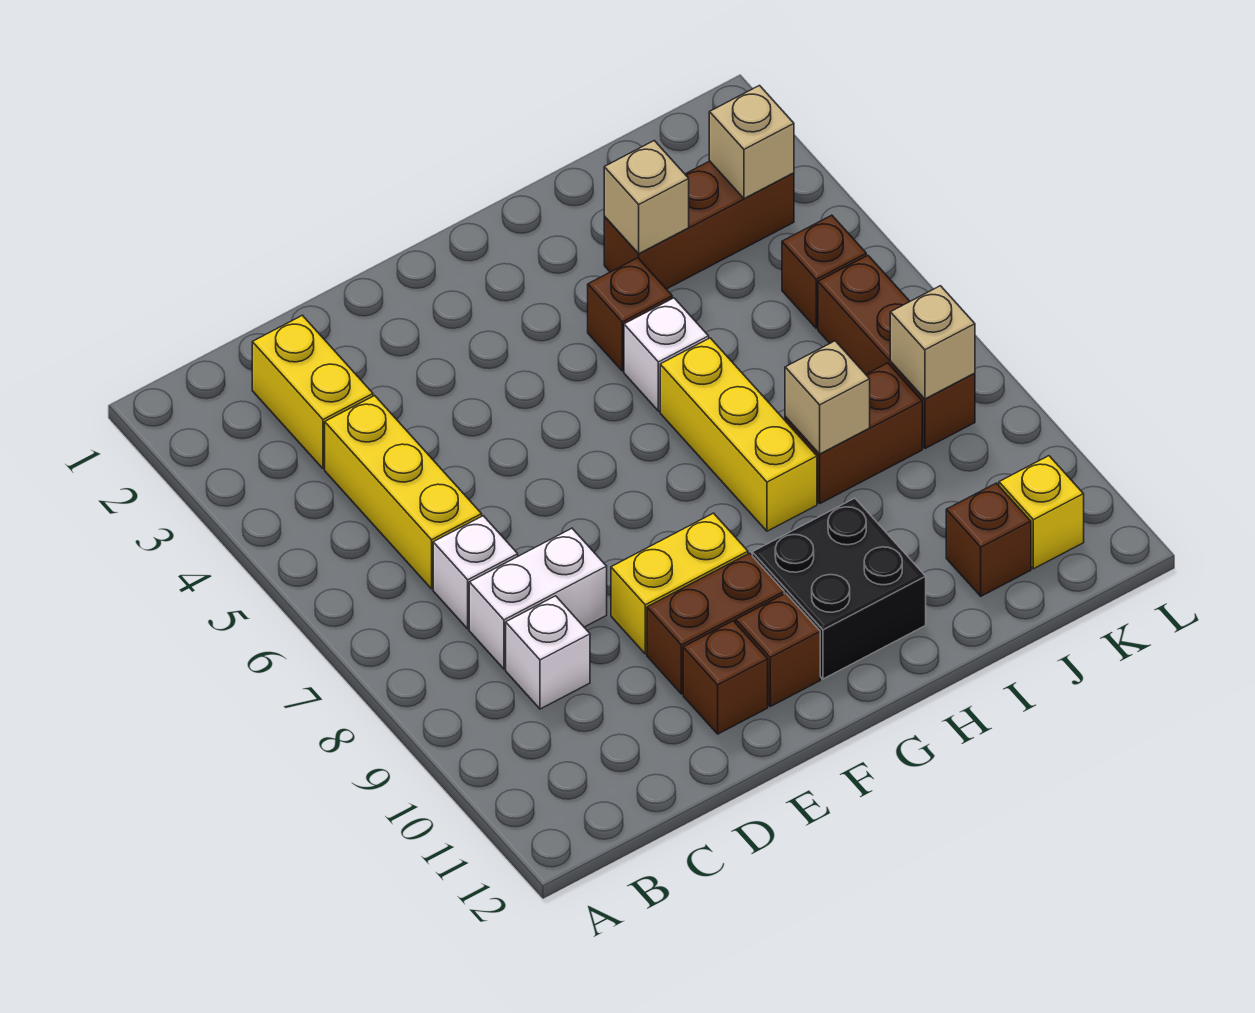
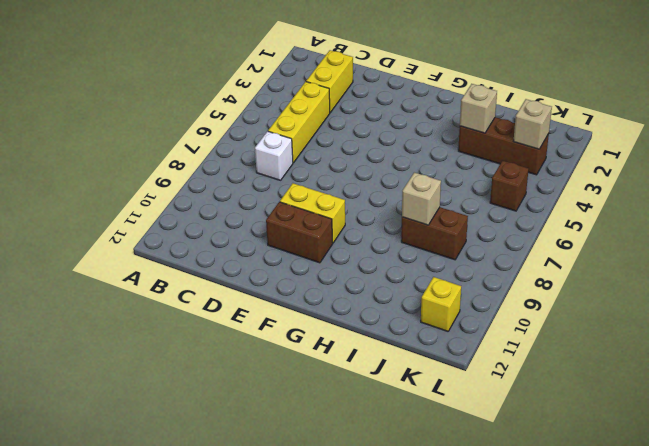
none -> white 1x2 brick [469,528,607,669]
none -> white 1x1 brick [506,596,590,709]
none -> brown 1x1 brick [683,621,768,734]

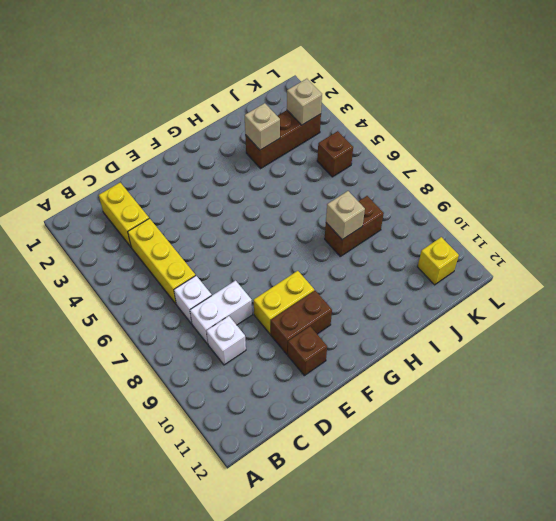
none -> brown 1x1 brick [736,593,820,706]
none -> black 2x2 brick [752,498,926,679]
none -> brown 1x1 brick [588,258,672,371]

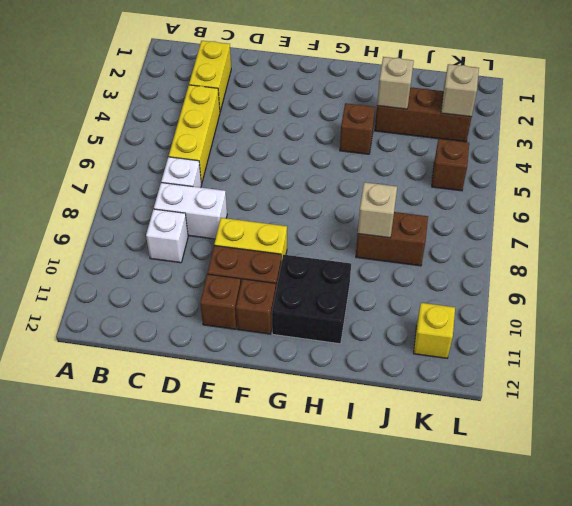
none -> white 1x1 brick [624,298,709,411]
none -> yellow 1x3 brick [660,338,817,531]
none -> brown 1x1 brick [946,483,1031,596]

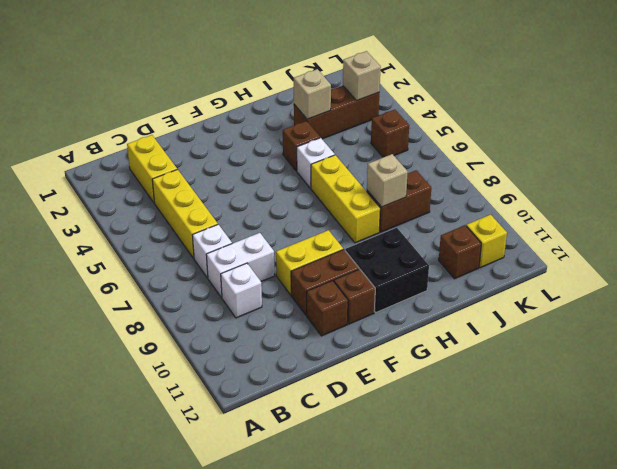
none -> brown 1x3 brick [818,255,975,449]
none -> tan 1x1 brick [890,286,975,399]

